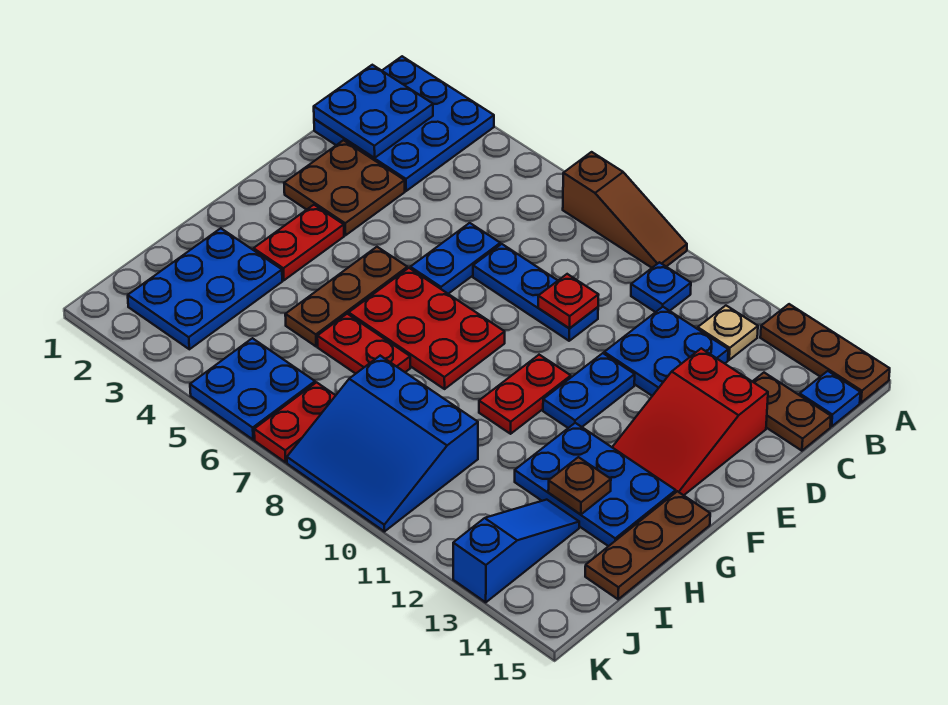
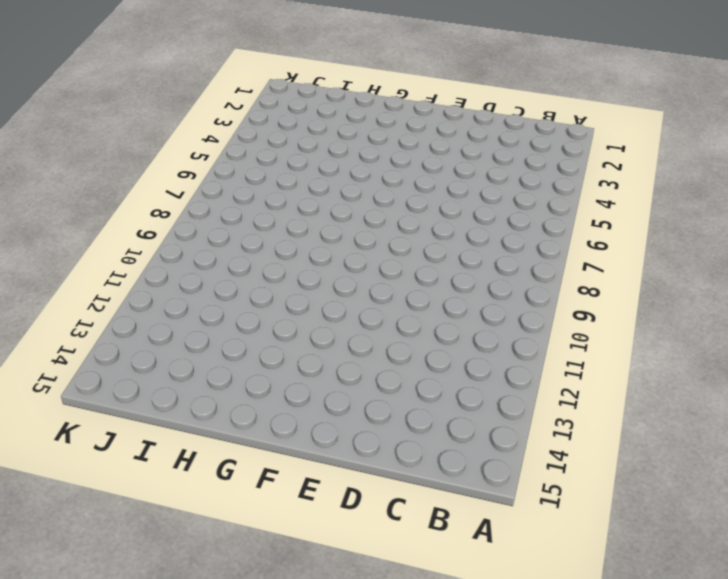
none -> blue 3x3 plate [314,56,494,191]
none -> brown 1x3 slope [563,152,687,268]
none -> brown 1x3 plate [760,304,890,403]

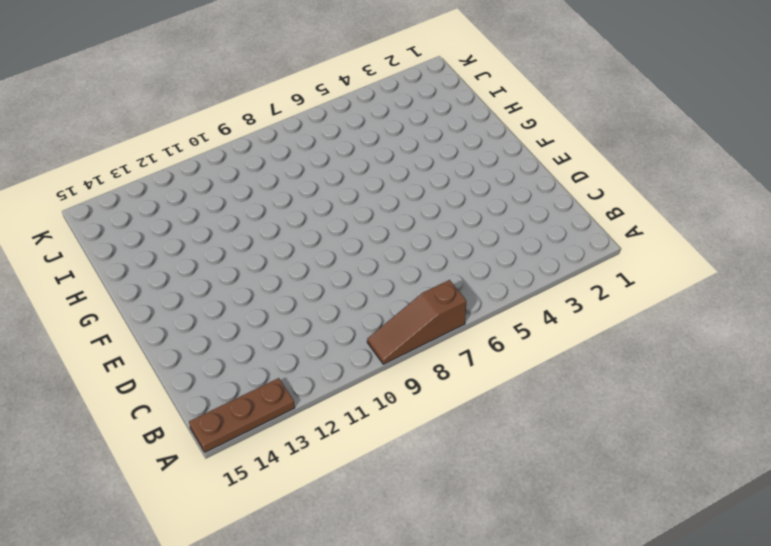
none -> blue 3x3 plate [314,56,494,191]
none -> blue 1x1 plate [631,262,691,312]
none -> tan 1x1 plate [698,306,758,360]

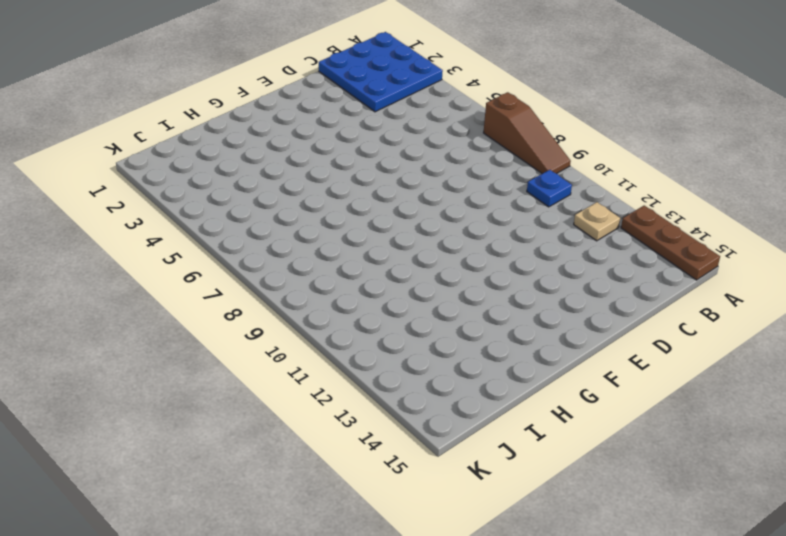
none -> blue 1x1 plate [800,371,861,427]
none -> blue 2x2 plate [604,307,728,396]
none -> brown 1x2 plate [752,373,831,451]

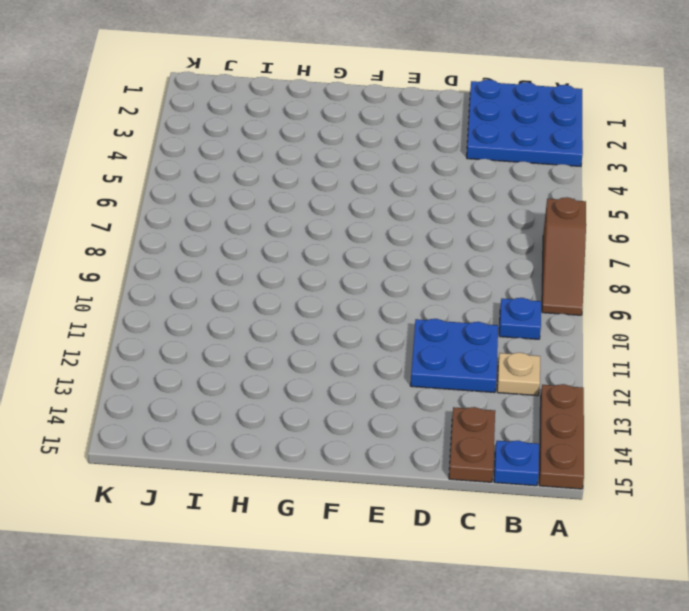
none -> brown 2x2 plate [284,140,405,235]
none -> blue 1x2 plate [410,223,500,294]
none -> blue 1x3 plate [473,244,598,341]

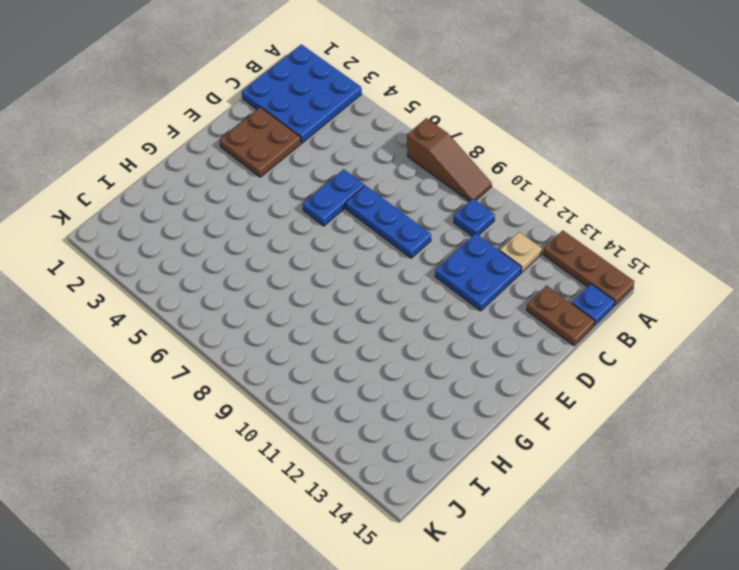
none -> red 2x3 slope [612,348,768,495]
none -> blue 1x2 plate [543,353,635,428]
none -> red 1x2 plate [254,205,344,280]

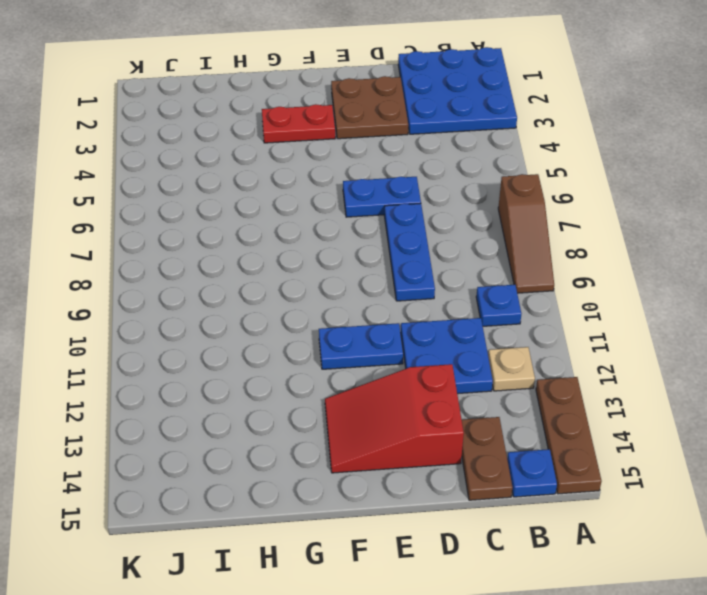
none -> brown 1x3 plate [285,247,407,346]
none -> red 2x3 plate [349,268,505,389]
none -> red 1x2 plate [479,355,571,434]

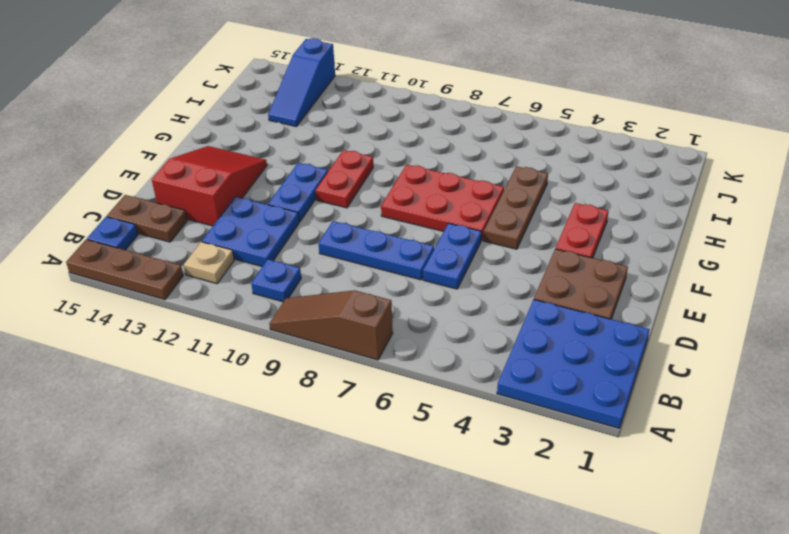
none -> blue 2x3 plate [515,423,676,546]
none -> brown 1x3 plate [585,491,710,599]
none -> blue 2x3 plate [128,228,282,349]

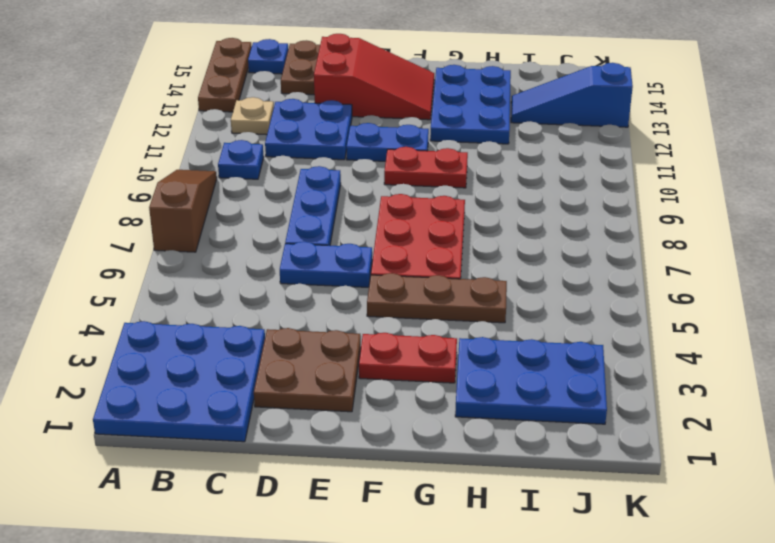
none -> brown 1x3 plate [585,491,710,599]
none -> red 1x2 plate [317,314,410,374]
none -> blue 3x3 slope [287,356,478,532]

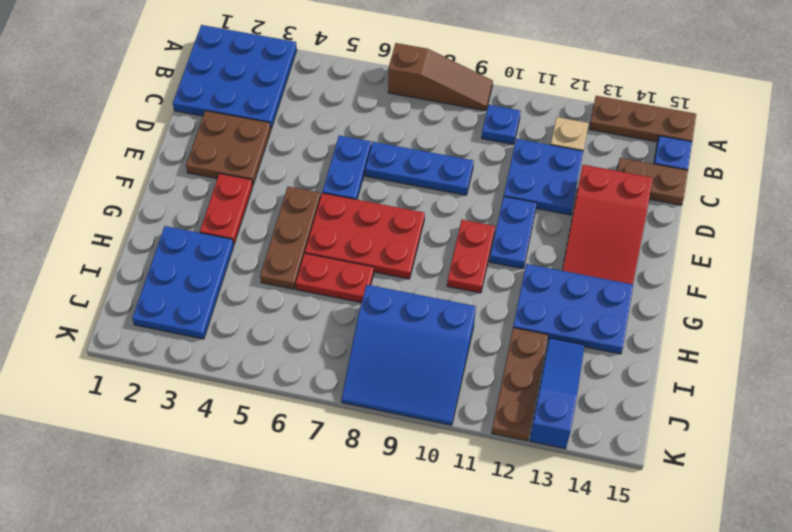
brown 1x3 plate [492,328,548,441] -> brown 1x3 plate moved to [585,491,710,599]
none -> blue 2x2 plate [190,338,315,440]
none -> red 1x2 plate [254,382,336,462]
none -> blue 2x2 plate [314,65,433,158]

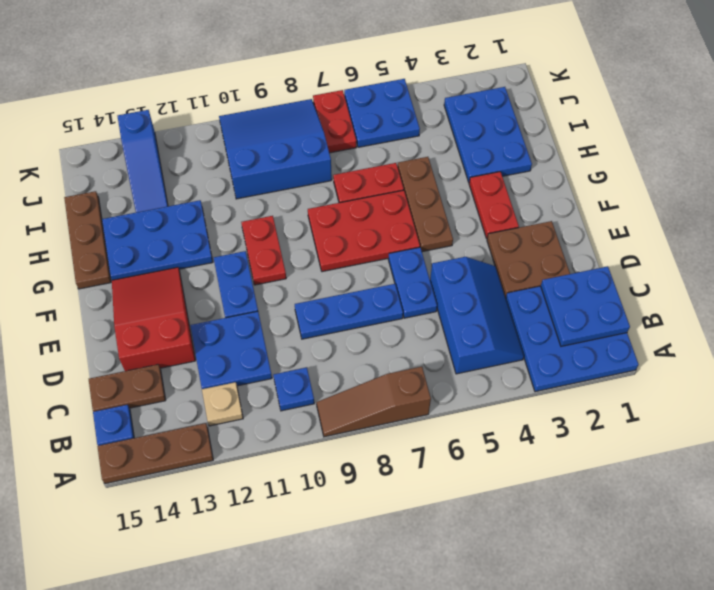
blue 2x3 slope [430,257,524,374] -> none
none -> red 1x1 plate [538,274,598,329]
none -> brown 1x1 plate [548,457,611,515]

